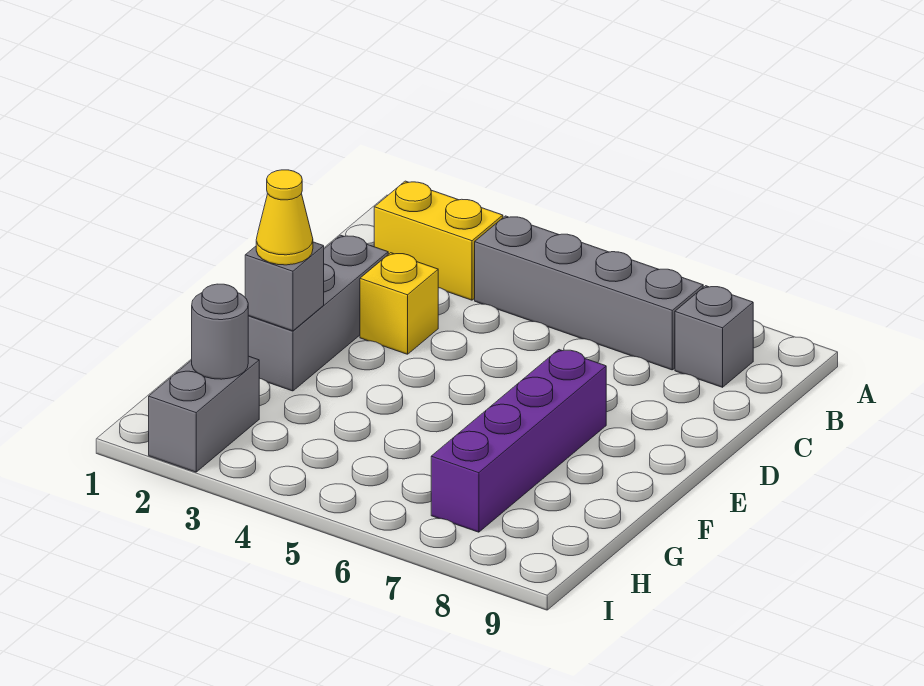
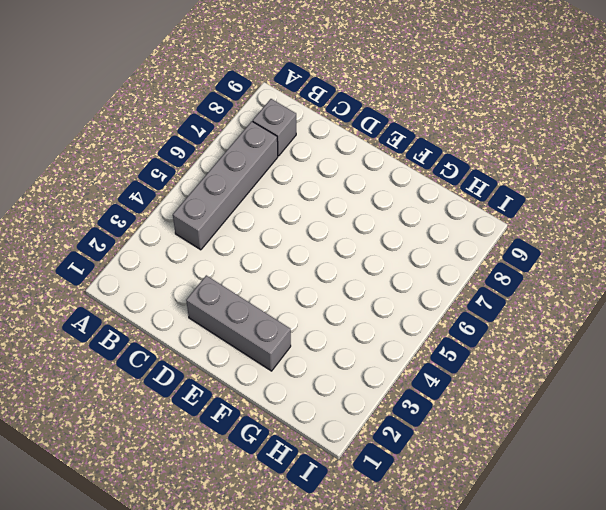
none -> yellow 1x2 brick [374,181,503,300]
none -> yellow 1x1 brick [360,253,438,354]

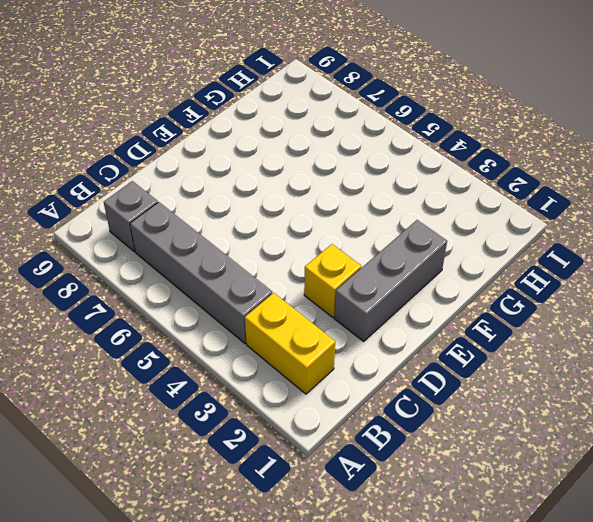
none -> purple 1x4 brick [431,350,606,532]
none -> grey 1x2 brick [149,356,259,472]

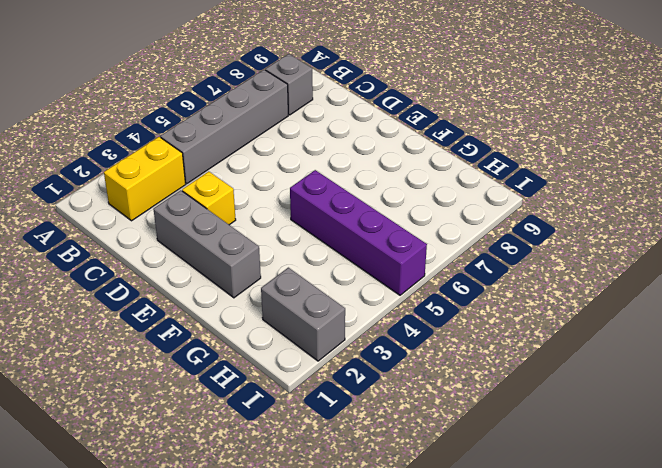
purple 1x4 brick [290,170,427,295] -> purple 1x4 brick moved to [431,350,606,532]
none -> grey 1x1 brick [245,242,324,331]
none -> grey 1x1 round brick [192,284,248,379]

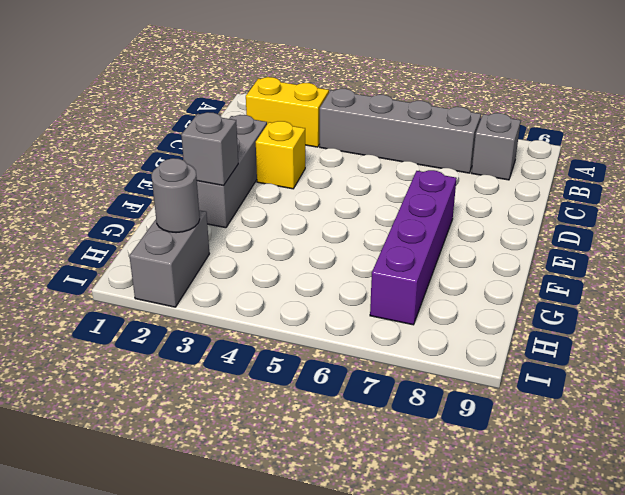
none -> yellow 1x1 cone [256,170,313,265]

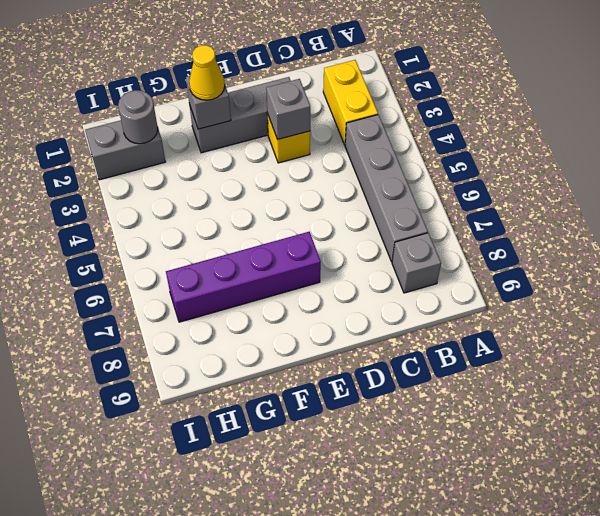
grey 1x1 brick [266,79,310,140] -> none

